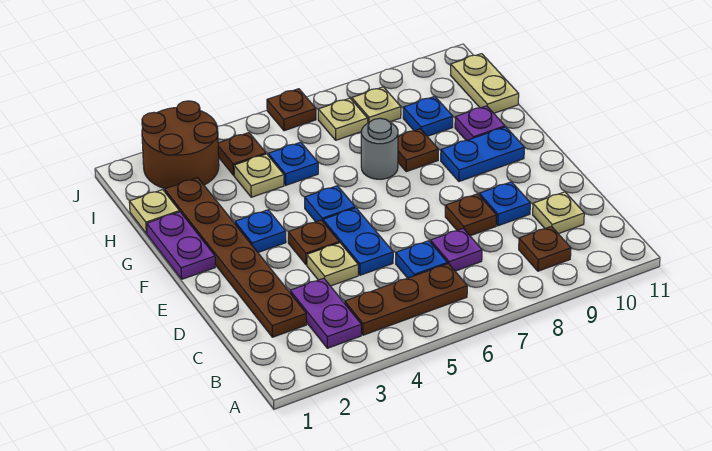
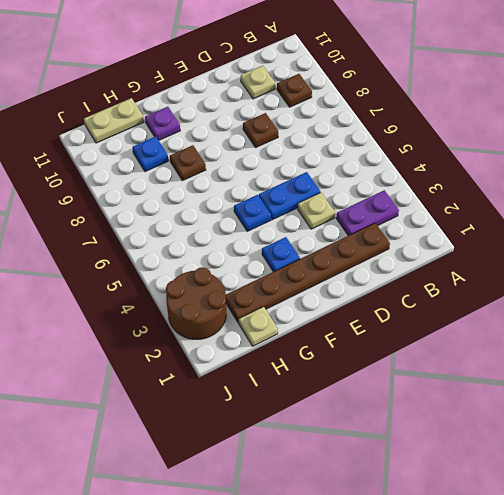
none -> brown 1x3 plate [345,264,467,335]
none -> blue 1x1 plate [396,241,447,278]
none -> purple 1x1 plate [430,229,482,271]

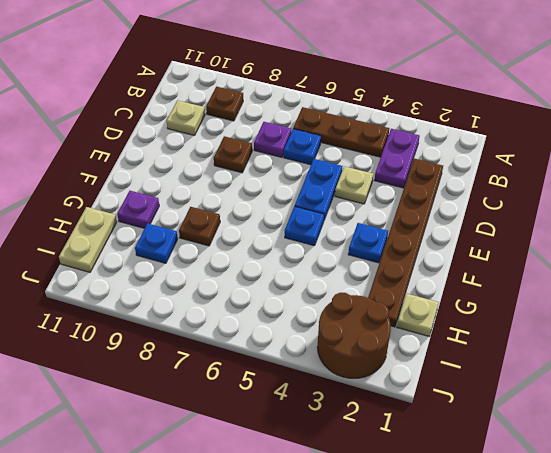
none -> blue 1x1 plate [479,182,530,226]
none -> brown 1x1 plate [288,220,339,265]
none -> purple 1x2 plate [147,212,215,279]

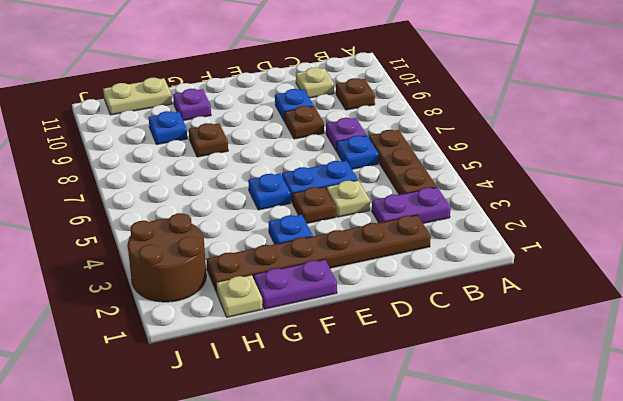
none -> blue 1x2 plate [441,127,524,181]
none -> grey 1x1 round brick [361,118,398,179]
none -> tan 1x1 plate [234,154,284,197]

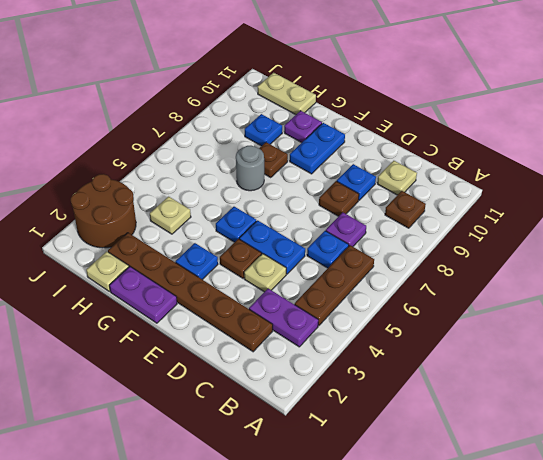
none -> blue 1x1 plate [268,142,318,185]
none -> brown 1x1 plate [218,133,266,175]
none -> tan 1x1 plate [318,98,368,140]

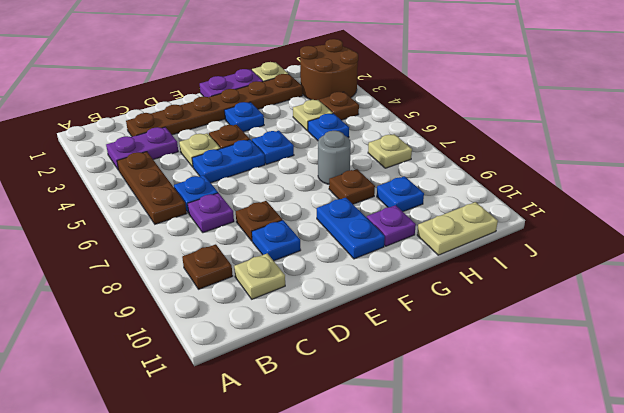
none -> tan 1x1 plate [352,87,401,123]
none -> brown 1x1 plate [267,89,316,131]

